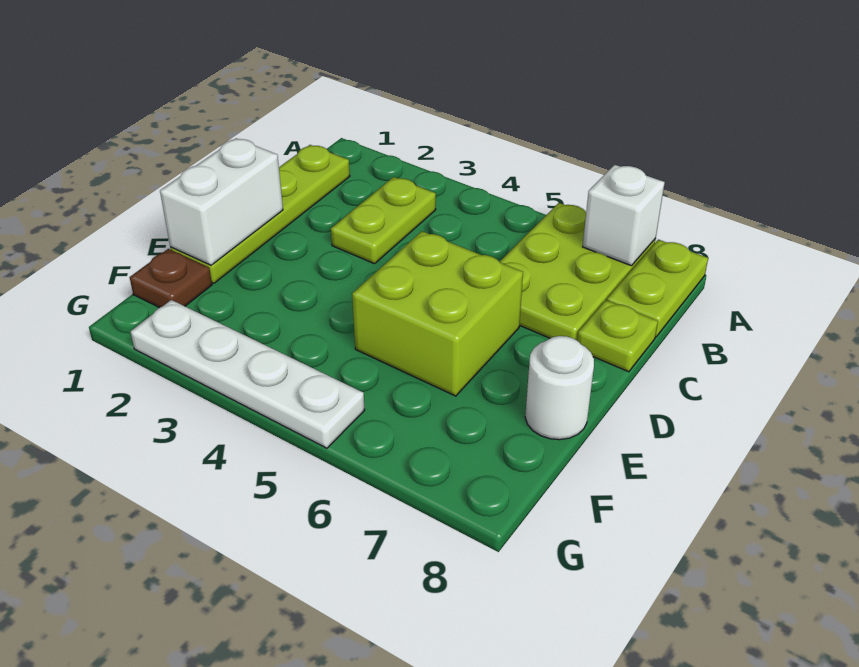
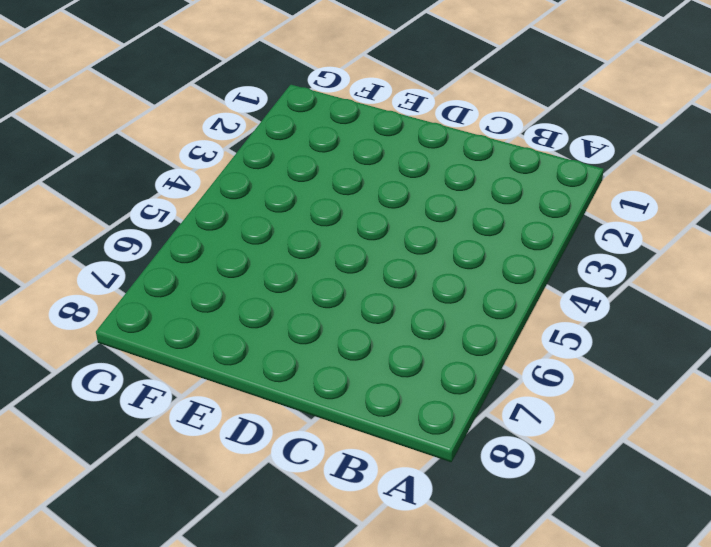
none -> lime 2x3 plate [500,203,656,340]
none -> lime 1x2 plate [607,239,708,337]

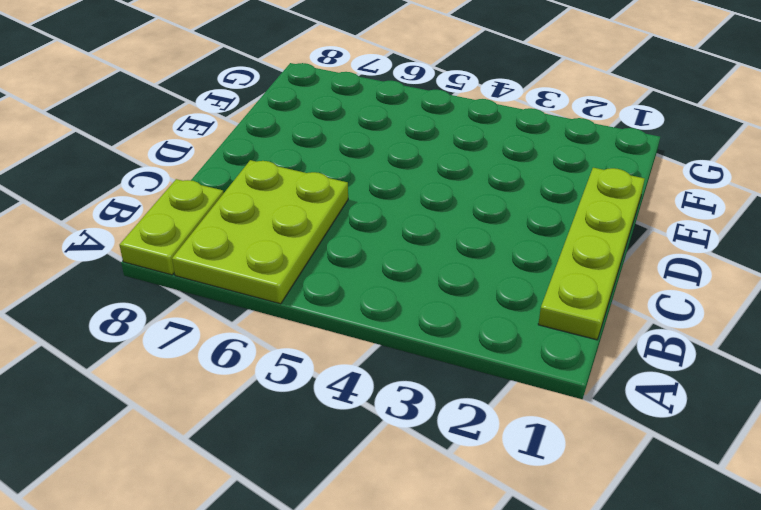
none -> lime 1x2 plate [331,177,436,264]
none -> lime 1x1 plate [577,300,658,372]

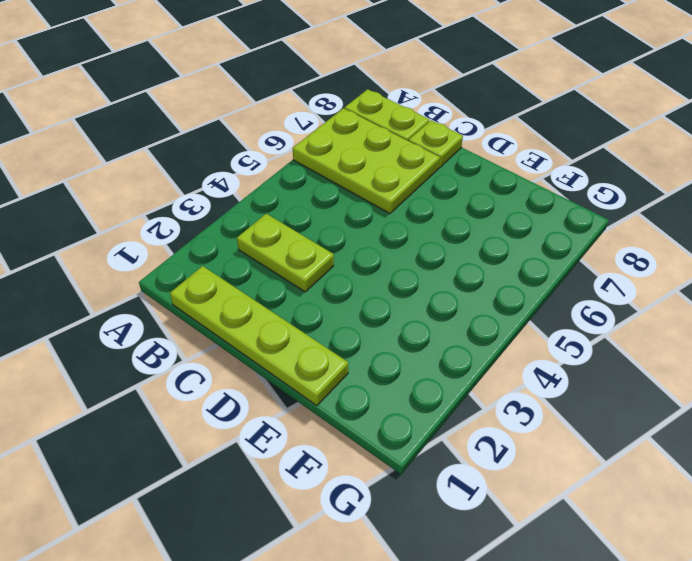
none -> lime 2x2 brick [352,231,523,396]
none -> white 1x1 round brick [525,336,594,440]

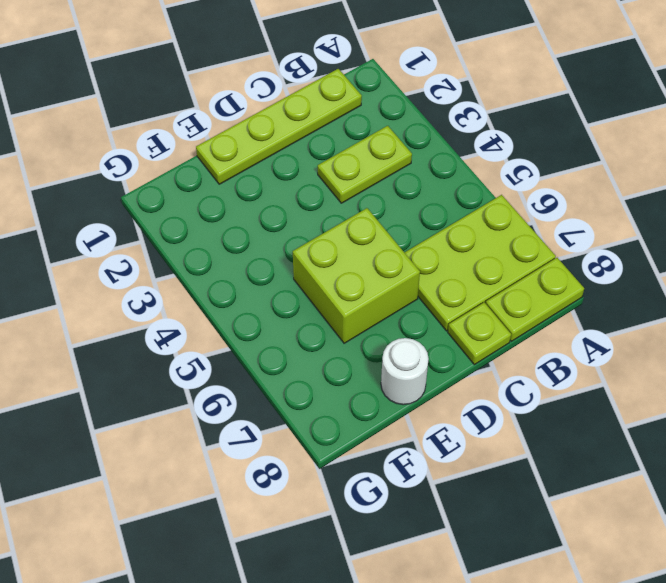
none -> brown 1x1 plate [130,249,212,308]
none -> white 1x4 plate [131,300,365,448]

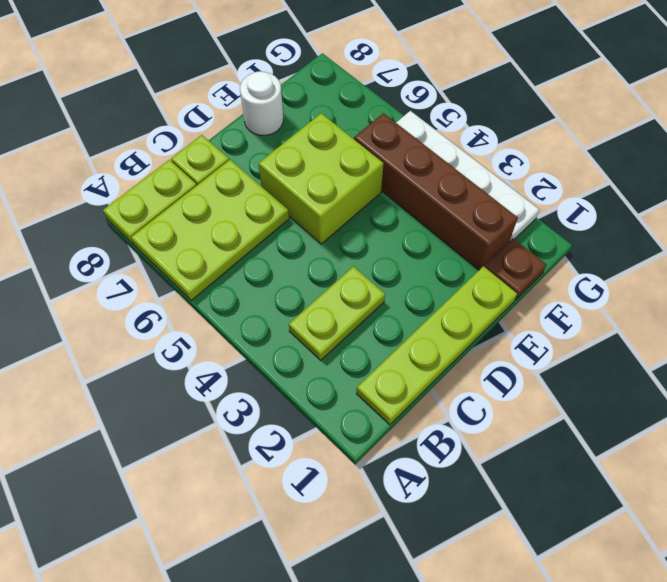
brown 1x4 brick [354,113,518,270] -> none
none -> white 1x1 brick [583,165,665,266]
none -> white 1x2 brick [160,138,283,265]

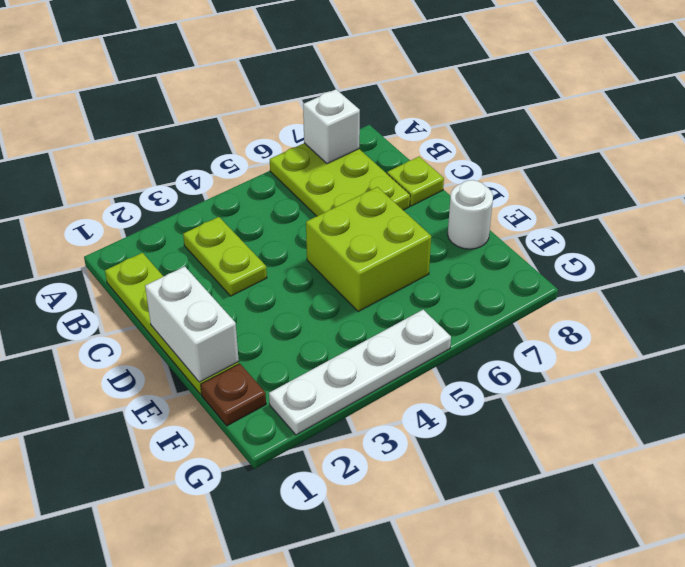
none -> lime 1x2 plate [607,239,708,337]

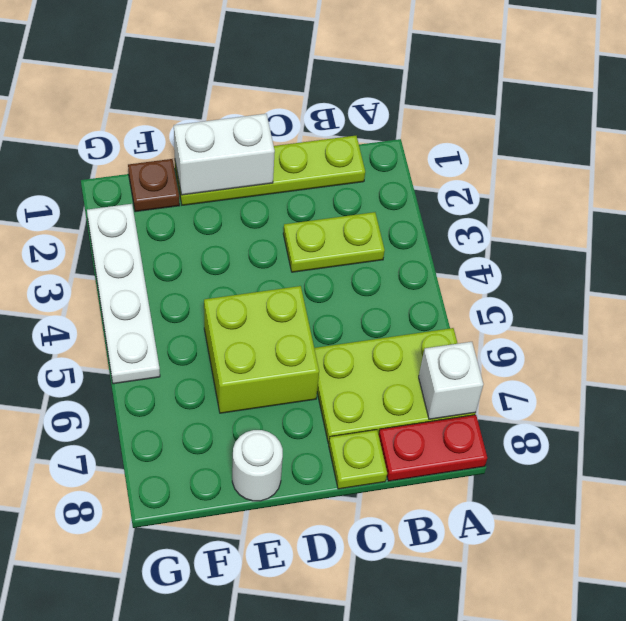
red 1x2 plate [379,415,487,481] -> lime 1x2 plate [607,239,708,337]

